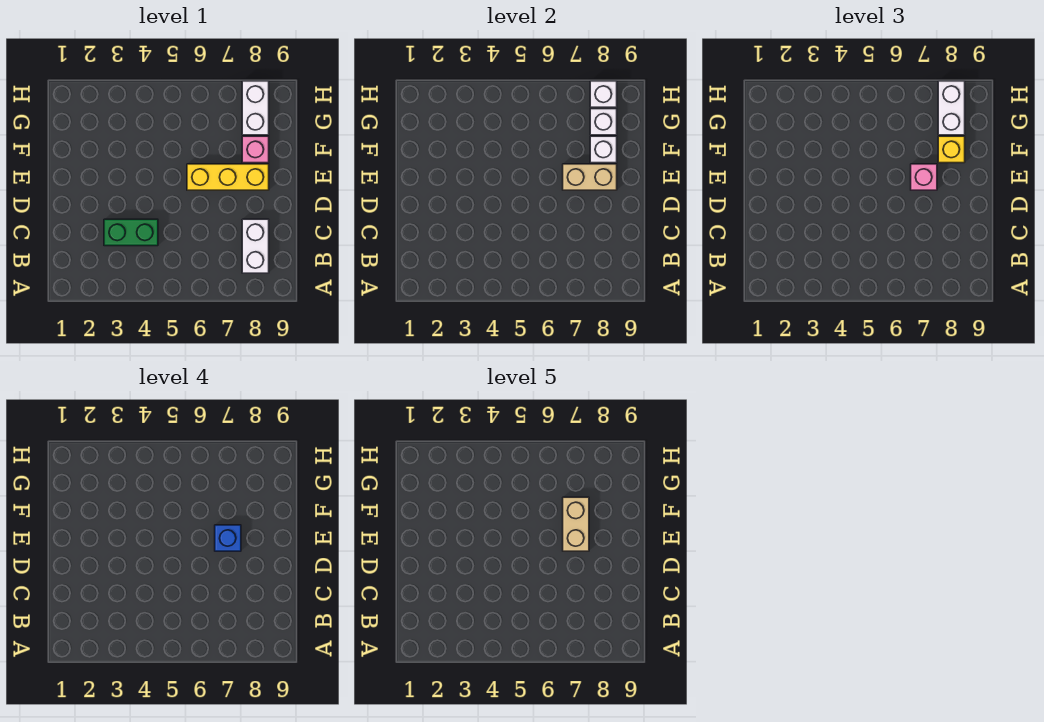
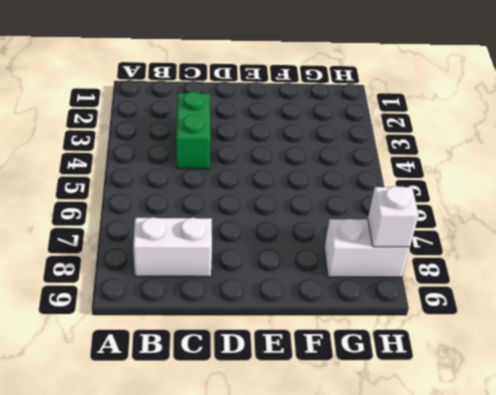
none -> yellow 1x3 brick [187,164,269,190]
none -> pink 1x1 brick [242,136,269,163]
none -> tan 1x2 brick [563,164,617,190]

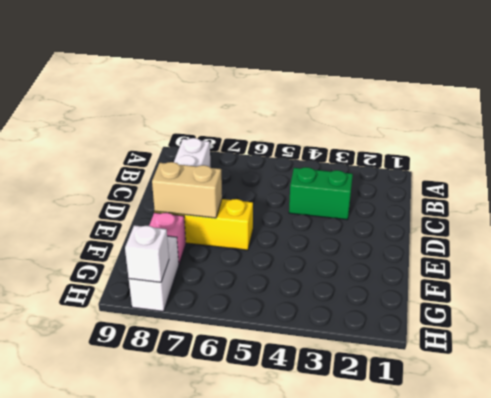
none -> white 1x1 brick [590,136,617,163]
none -> white 1x1 brick [590,109,617,135]
none -> pink 1x1 brick [911,164,937,190]

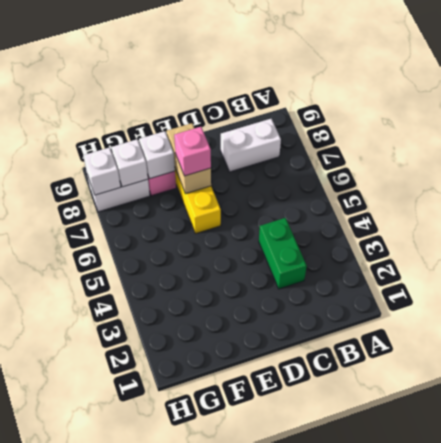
none -> yellow 1x1 brick [938,136,965,163]
none -> white 1x2 brick [938,81,965,135]
none -> blue 1x1 brick [215,525,241,551]

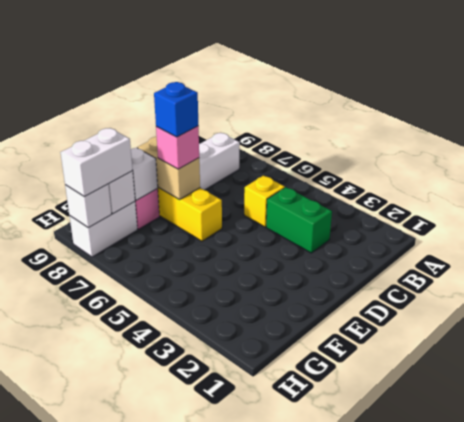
yellow 1x1 brick [244,176,285,227] -> yellow 1x1 brick moved to [938,136,965,163]
none -> tan 1x2 brick [563,497,589,551]

